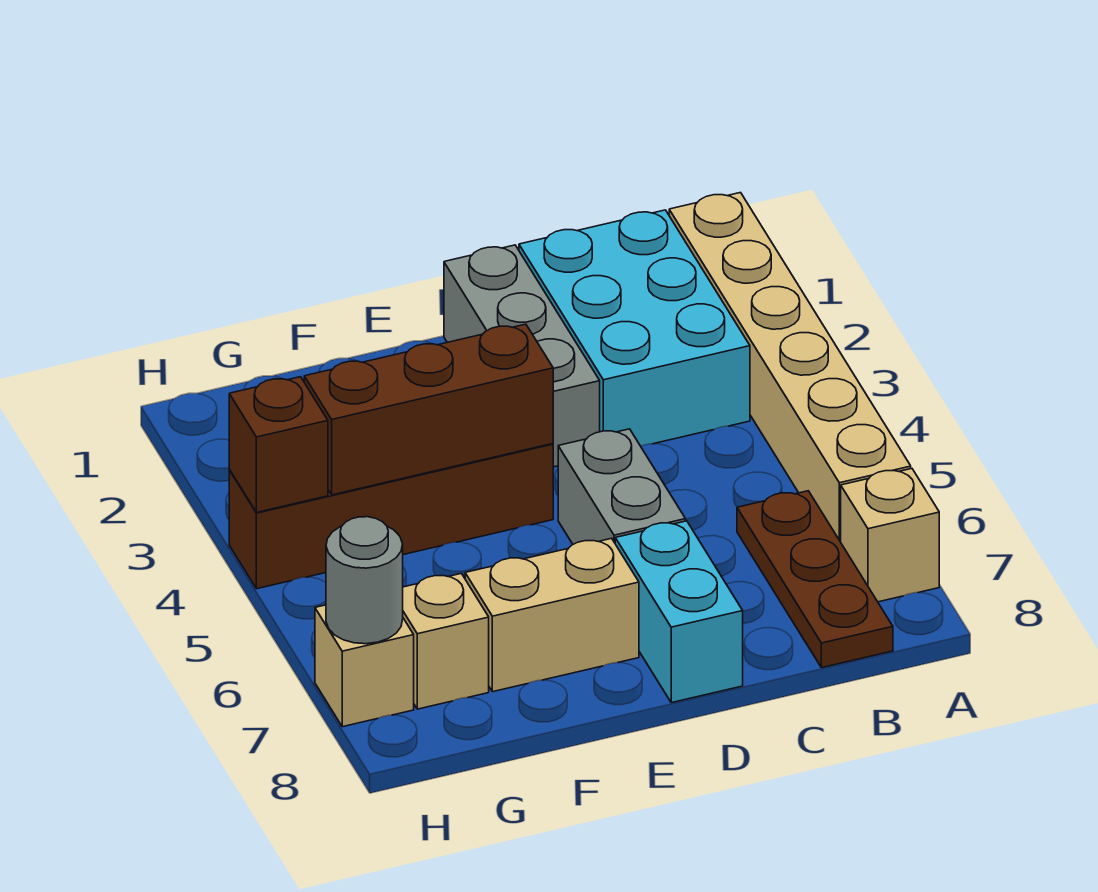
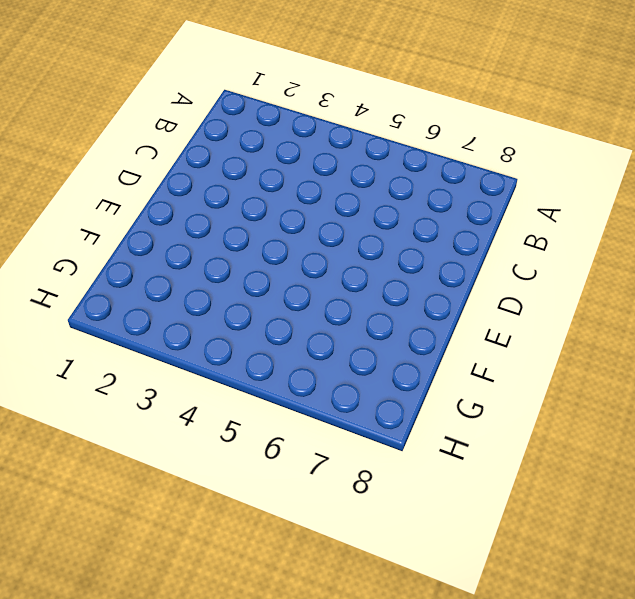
none -> tan 1x6 brick [669,193,911,542]
none -> tan 1x1 brick [841,469,939,602]
none -> cyan 2x3 brick [519,210,750,446]

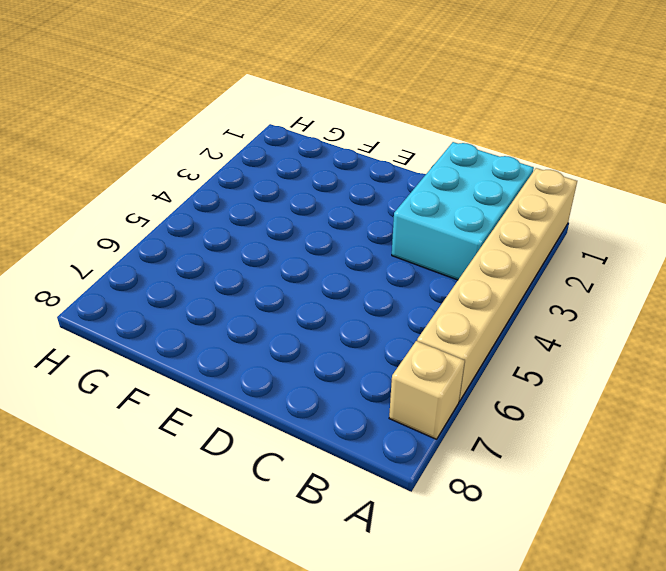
none -> brown 1x3 plate [737,491,893,668]
none -> grey 1x3 brick [444,245,600,467]
none -> grey 1x2 brick [558,429,686,544]

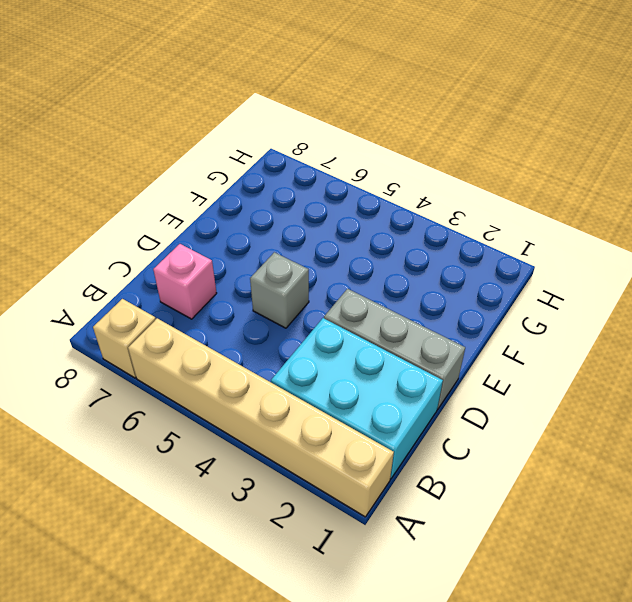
pink 1x1 brick [153,244,217,319] -> none
grey 1x1 brick [250,252,309,328] -> grey 1x2 brick [558,429,686,544]
none -> brown 1x3 plate [737,491,893,668]
none -> cyan 1x2 brick [615,521,743,703]
none -> brown 1x4 brick [229,444,553,589]

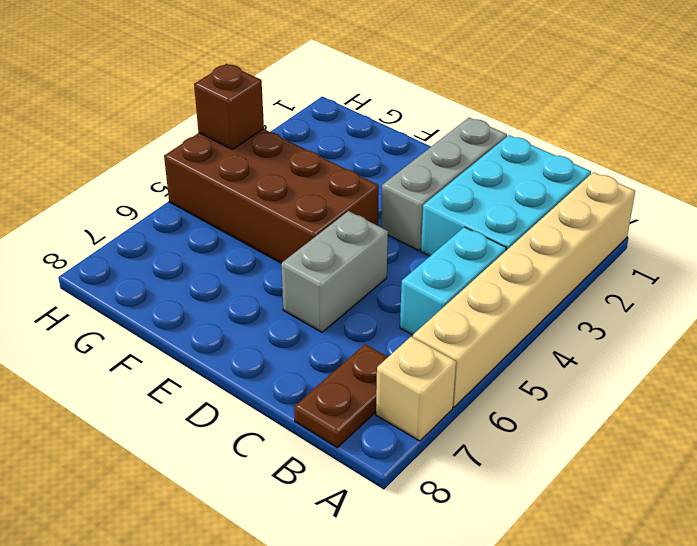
cyan 1x2 brick [400,227,506,335] -> cyan 1x2 brick moved to [615,521,743,703]
brown 1x2 plate [294,344,388,447] -> brown 1x3 plate [737,491,893,668]
brown 2x4 brick [164,129,379,263] -> brown 1x4 brick [229,444,553,589]
none -> tan 1x2 brick [465,538,639,692]
none -> tan 1x1 brick [403,573,489,709]
none -> tan 1x1 brick [315,605,414,727]

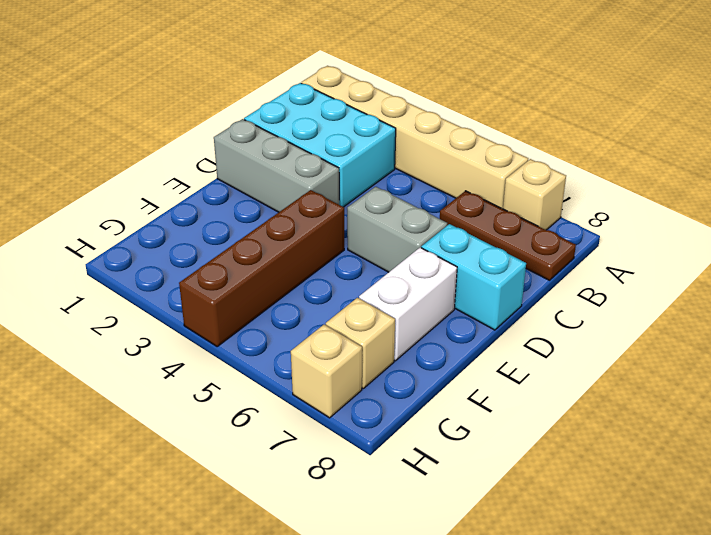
white 1x2 brick [359,248,457,361] -> tan 1x2 brick [465,538,639,692]
none -> brown 1x3 brick [304,324,553,495]
none -> brown 1x1 brick [229,377,328,512]
none -> grey 1x1 round brick [326,517,403,644]

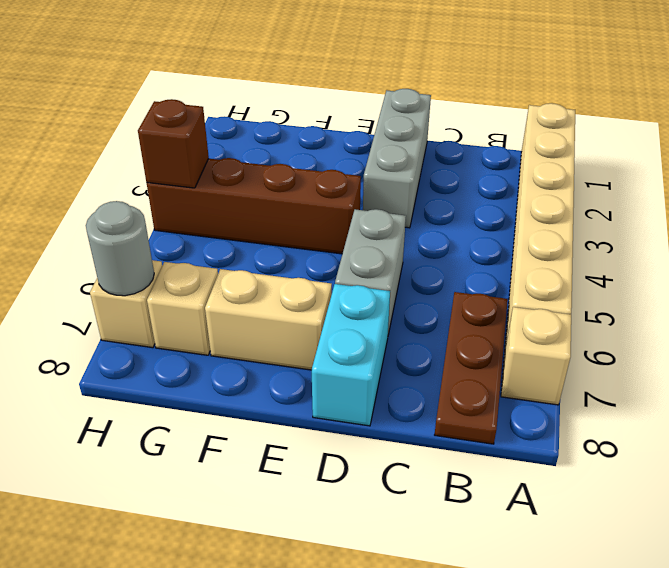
none -> cyan 2x3 brick [519,210,750,446]
none -> brown 1x3 brick [304,324,553,495]

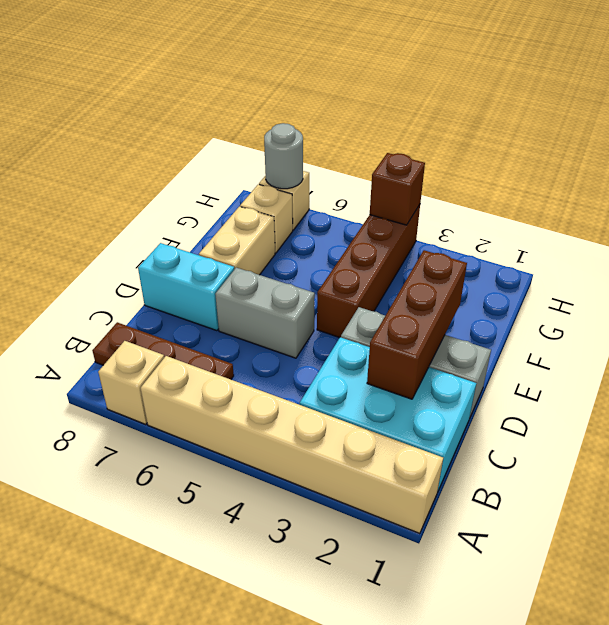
brown 1x3 brick [367,250,467,399] -> brown 1x3 brick moved to [304,324,553,495]

